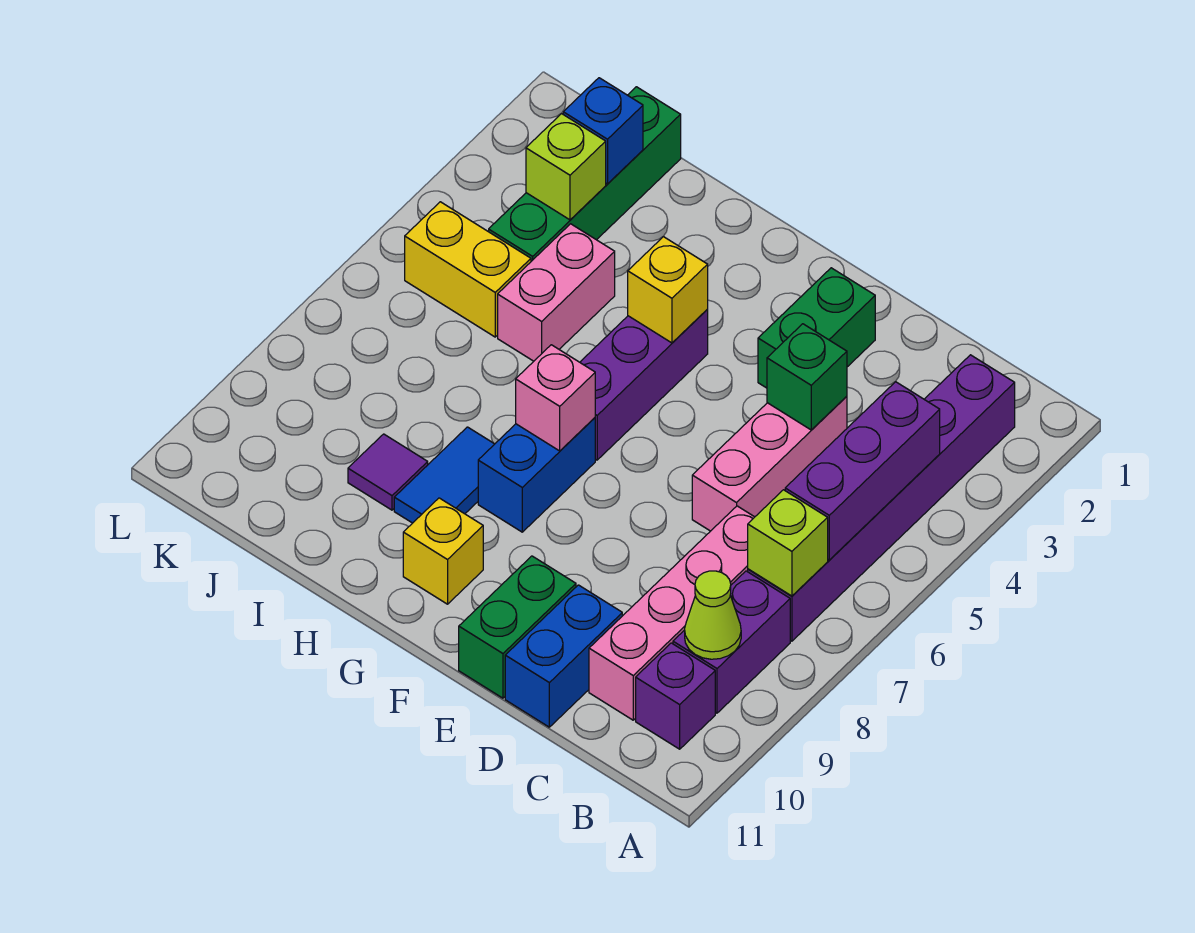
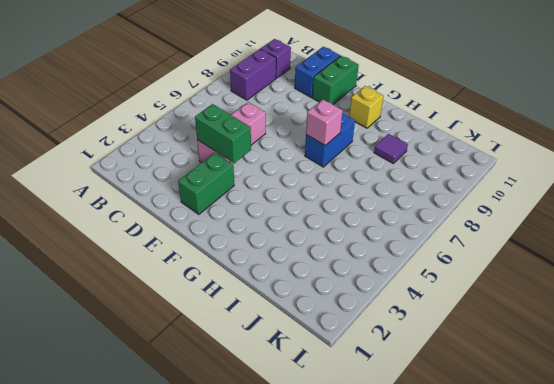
green 1x2 brick [195,104,251,163] -> green 1x1 brick [767,324,847,430]
none -> purple 1x6 brick [748,355,1015,641]
none -> pink 1x4 brick [589,506,754,720]
none -> purple 1x3 brick [580,310,708,460]

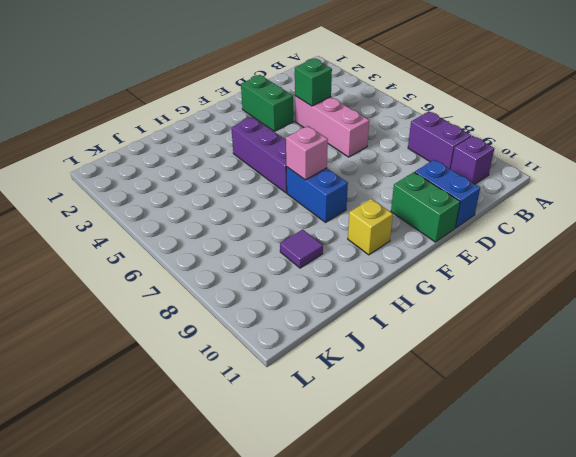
none -> purple 1x6 brick [748,355,1015,641]
none -> pink 1x4 brick [589,506,754,720]
none -> blue 1x2 tile [394,427,494,523]

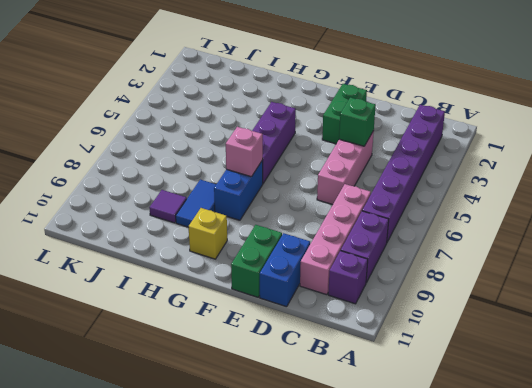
none -> pink 1x2 brick [498,224,615,361]
none -> green 1x4 brick [489,87,681,261]
none -> yellow 1x2 brick [405,202,531,337]

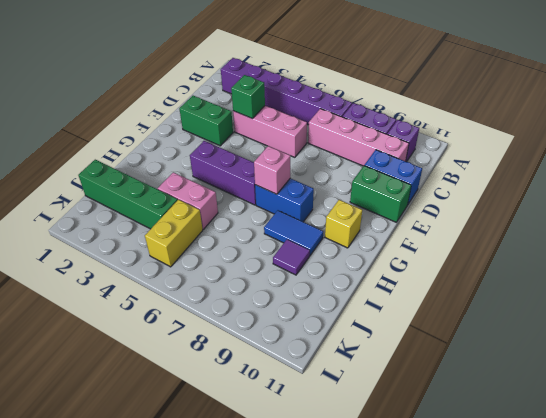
none -> purple 1x3 brick [785,382,940,560]
none -> lime 1x1 brick [748,490,828,596]
none -> lime 1x1 cone [685,571,741,659]

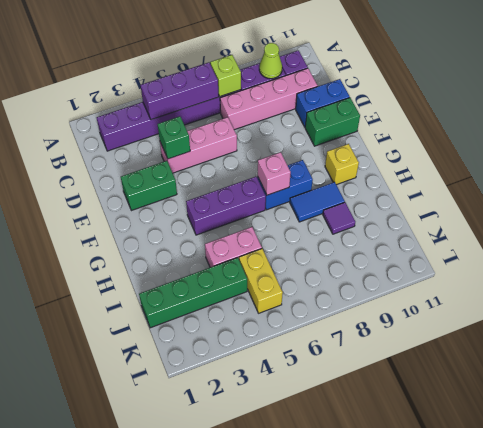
none -> yellow 1x1 brick [628,237,708,343]
none -> blue 1x1 brick [563,78,643,184]
none -> lime 1x1 brick [526,114,606,220]

